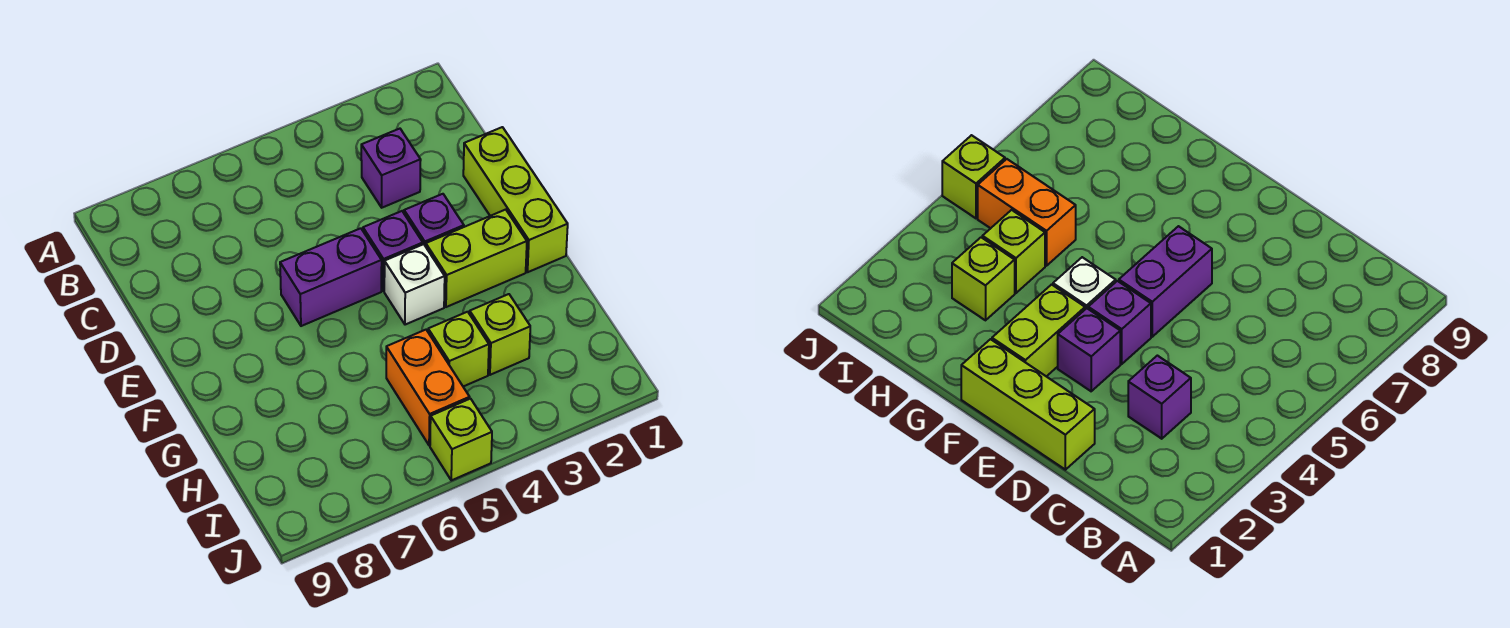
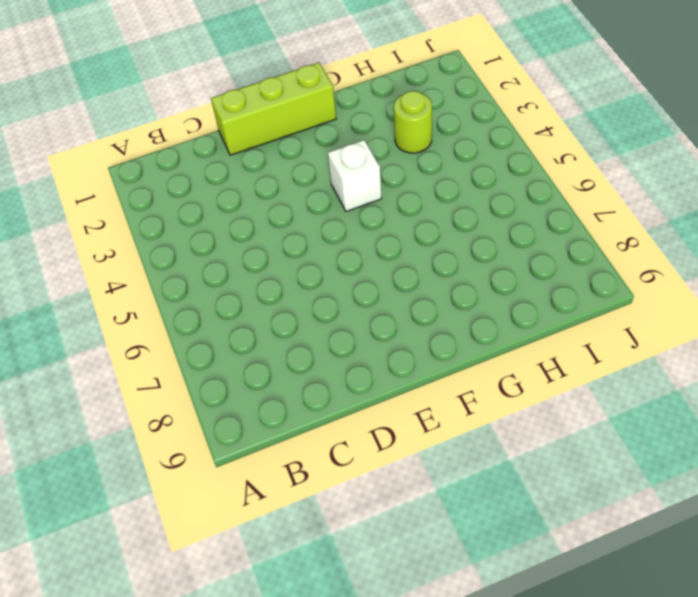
lime 1x1 round brick [394,91,432,153] -> lime 1x1 brick [470,294,530,375]
none -> purple 1x1 brick [361,129,421,208]
none -> purple 1x1 brick [404,194,464,246]

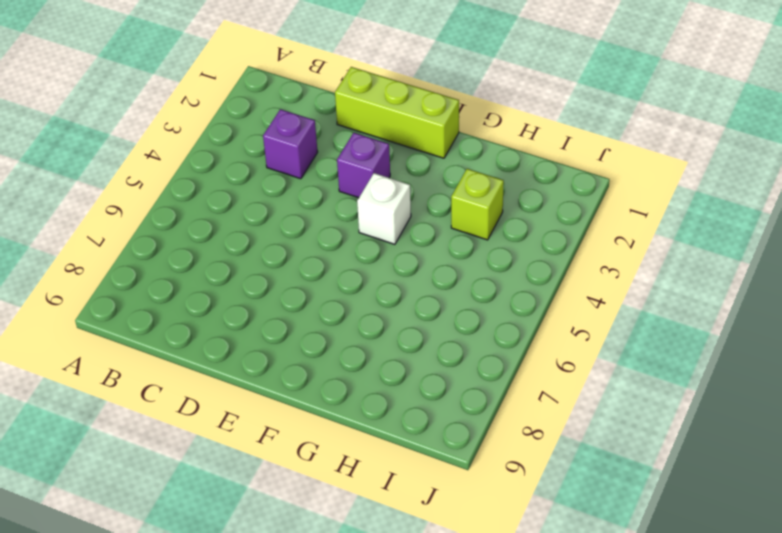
none -> purple 1x1 brick [363,211,423,291]
none -> purple 1x2 brick [280,228,382,326]

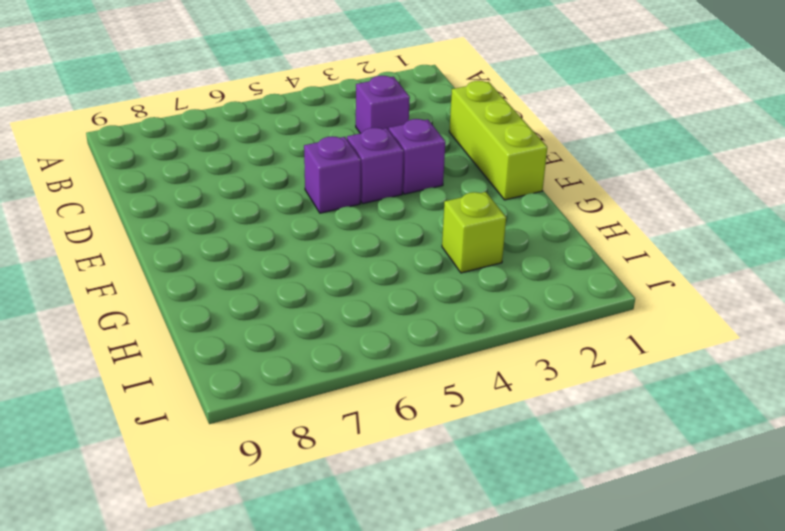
purple 1x1 brick [304,136,361,213] -> purple 1x2 brick [280,228,382,326]
none -> lime 1x2 brick [426,210,527,307]
none -> white 1x1 brick [384,244,445,325]

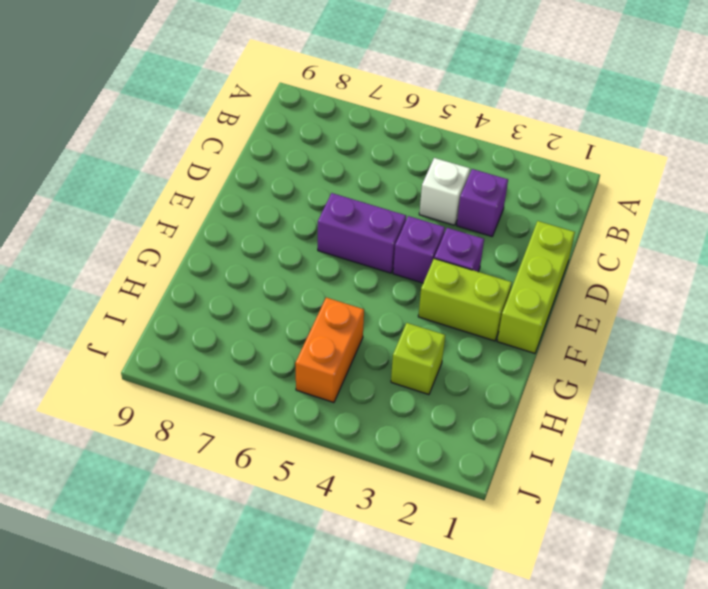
white 1x1 brick [419,158,470,225] -> white 1x1 brick moved to [384,244,445,325]
none -> lime 1x1 brick [428,312,489,387]
none -> lime 1x1 brick [430,399,492,480]

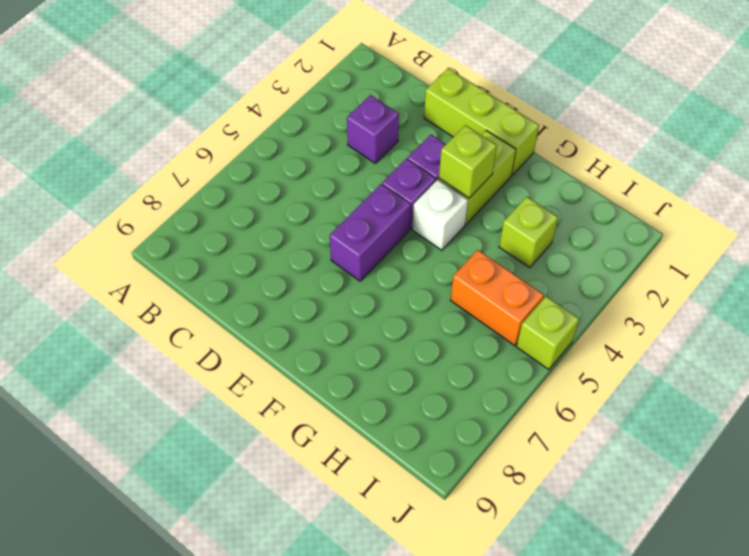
lime 1x1 brick [439,125,497,198] -> lime 1x1 brick moved to [428,312,489,387]

